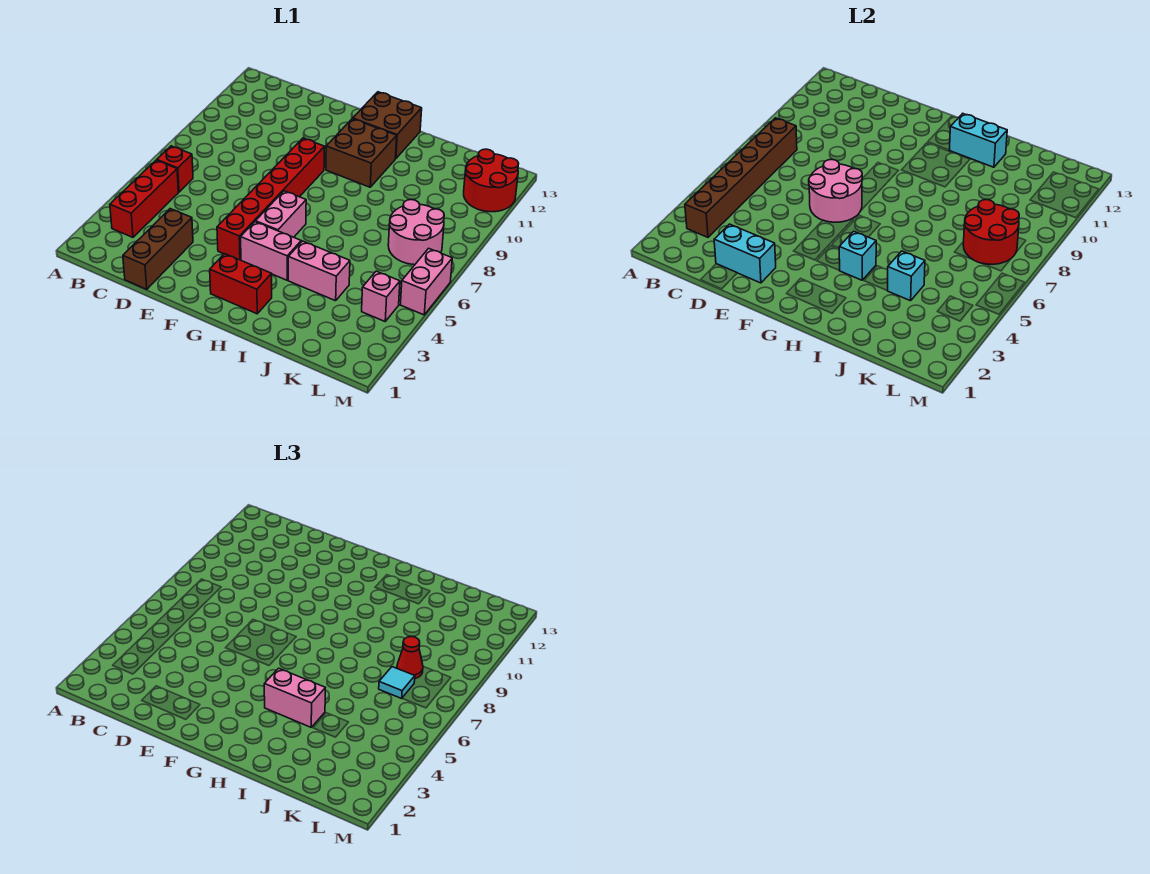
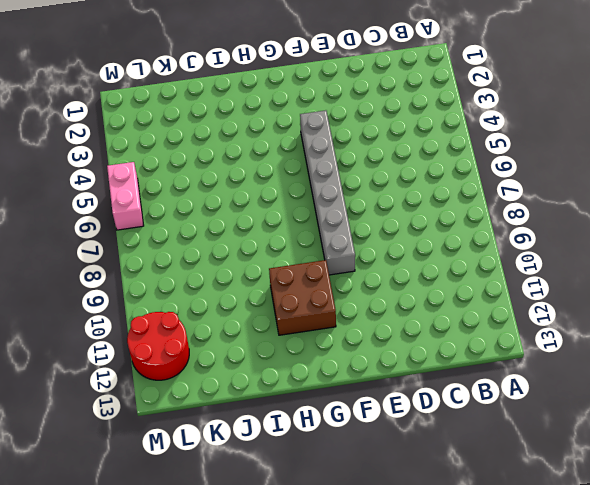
grey 1x6 brick [300,110,355,275] -> red 1x6 brick [217,138,325,260]
none -> red 1x3 brick [110,160,178,237]
none -> red 1x1 brick [157,146,193,192]
none -> brown 1x3 brick [123,209,193,289]

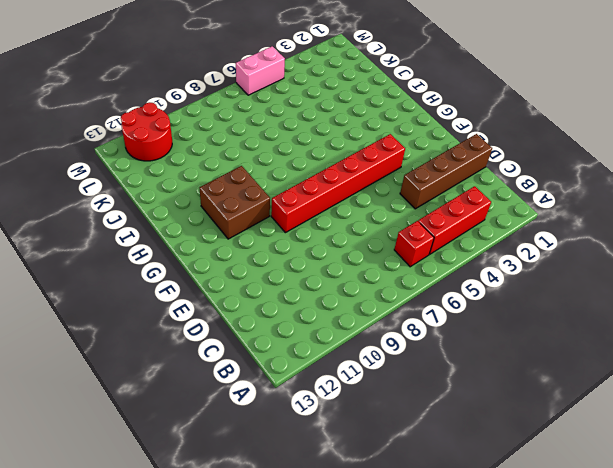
brown 1x4 brick [400,134,492,209] -> brown 1x3 brick [123,209,193,289]
none -> red 1x2 brick [210,254,272,314]
none -> pink 1x2 brick [241,222,301,280]
none -> pink 1x2 brick [256,191,306,237]

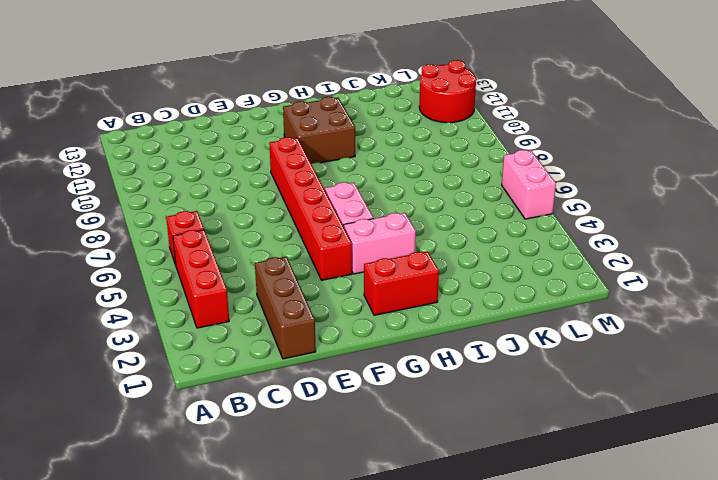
none -> brown 2x2 brick [353,92,422,159]
none -> pink 1x2 brick [288,241,350,301]
none -> pink 2x2 round brick [388,200,444,265]

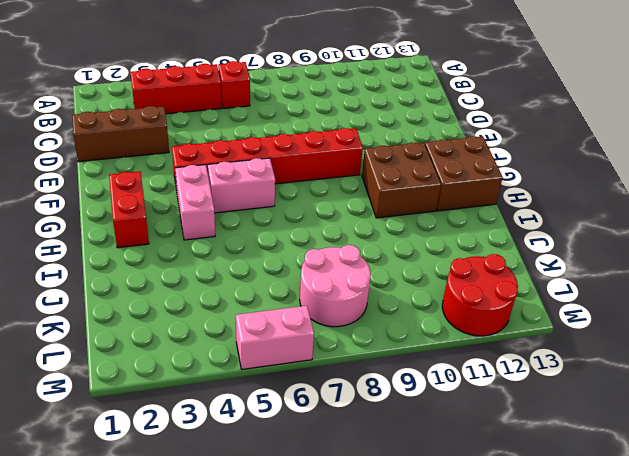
none -> pink 1x2 brick [288,241,350,301]
none -> pink 1x1 brick [362,271,400,321]
none -> brown 1x6 brick [685,118,797,237]

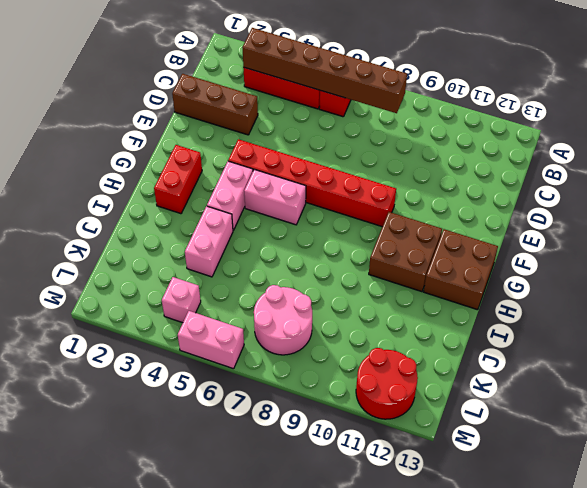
none -> cyan 1x2 brick [714,224,776,283]
none -> pink 2x2 round brick [809,159,862,222]
none -> cyan 1x1 brick [839,231,876,280]

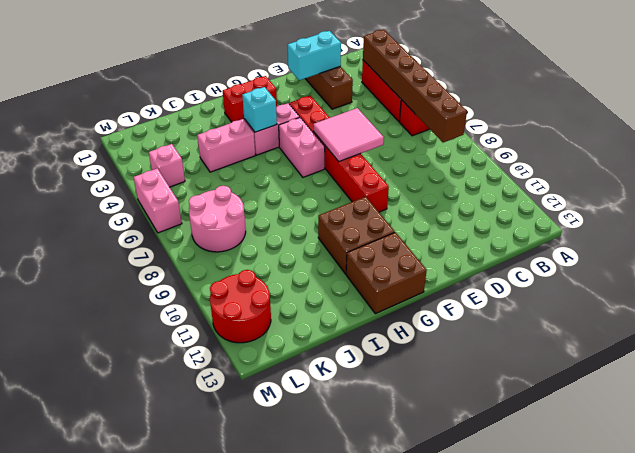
pink 2x2 tile [314,108,384,161] -> pink 2x2 round brick [809,159,862,222]
none -> cyan 1x2 brick [949,114,1007,167]
none -> cyan 1x1 brick [888,251,925,301]
none -> red 2x2 round brick [963,200,1019,264]

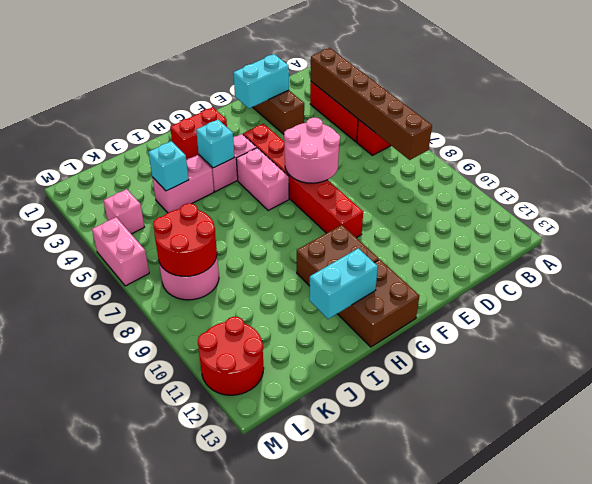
none -> pink 1x2 brick [264,668,325,727]
none -> cyan 1x1 tile [379,667,415,698]
none -> red 1x1 cone [397,637,423,679]

